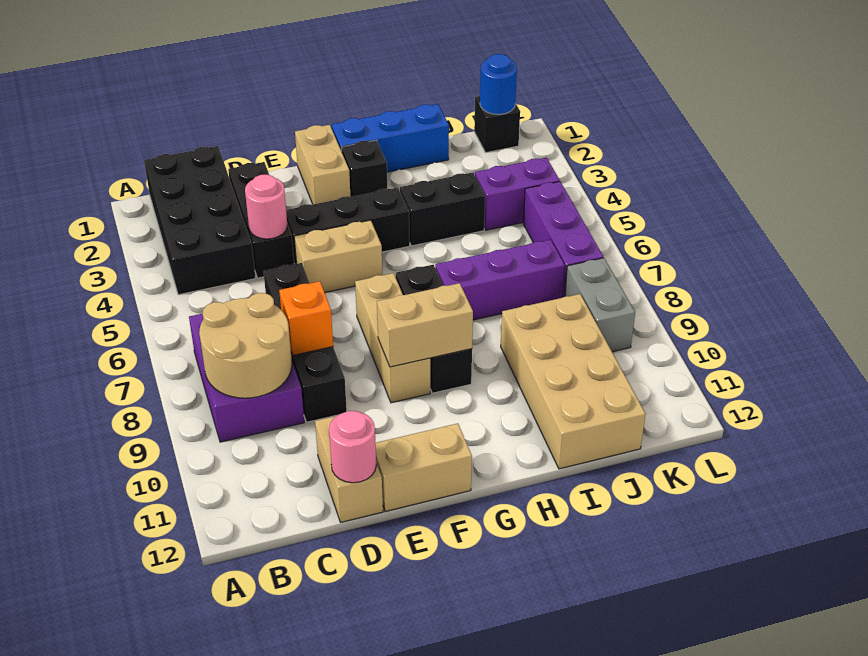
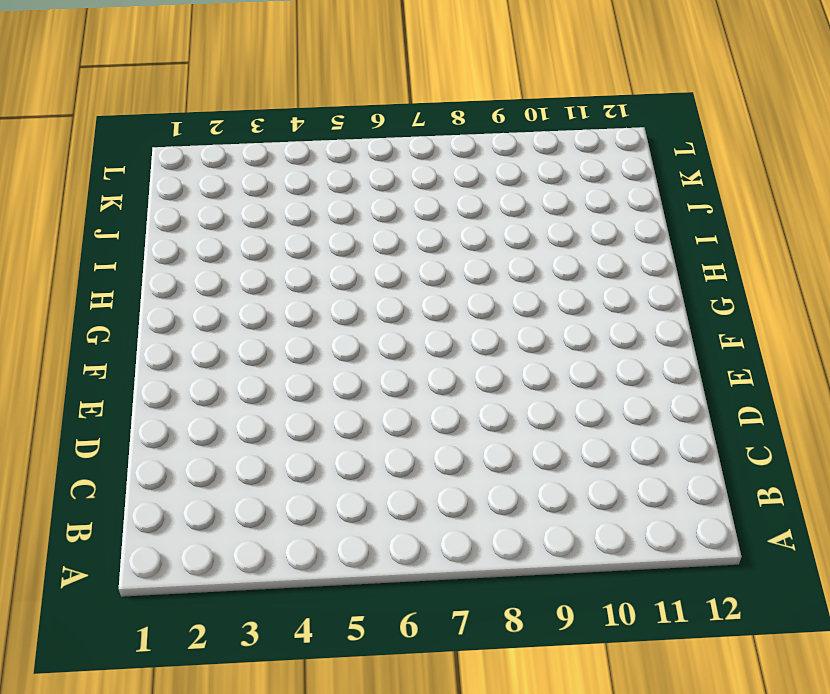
none -> black 2x4 brick [144,146,256,295]
none -> purple 2x3 brick [189,314,304,442]
none -> black 1x3 brick [228,162,294,278]

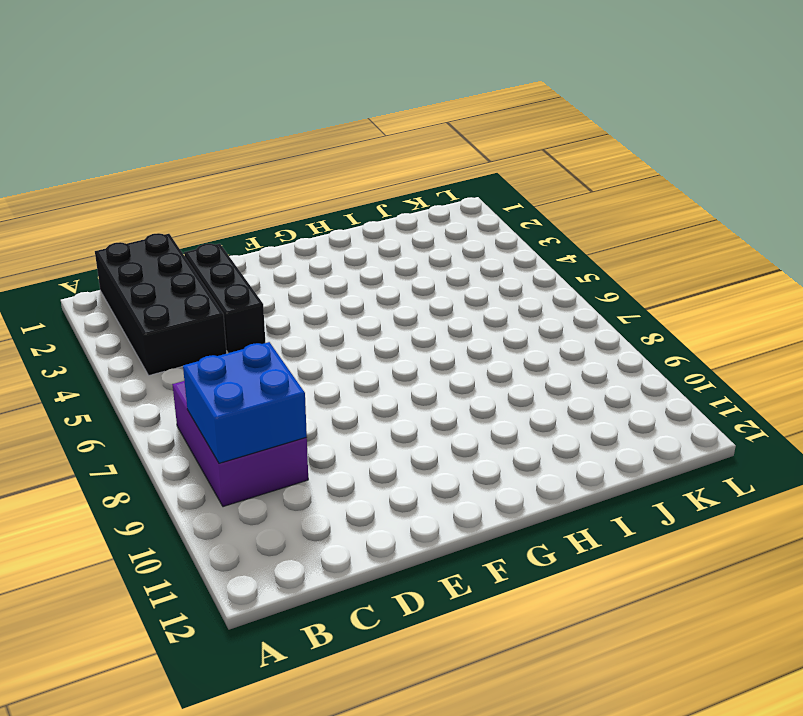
blue 2x2 brick [183,342,307,463] -> tan 2x2 round brick [199,293,292,398]
none -> black 1x4 brick [263,263,347,422]
none -> tan 1x2 brick [315,416,383,522]
none -> black 1x3 brick [286,187,410,264]

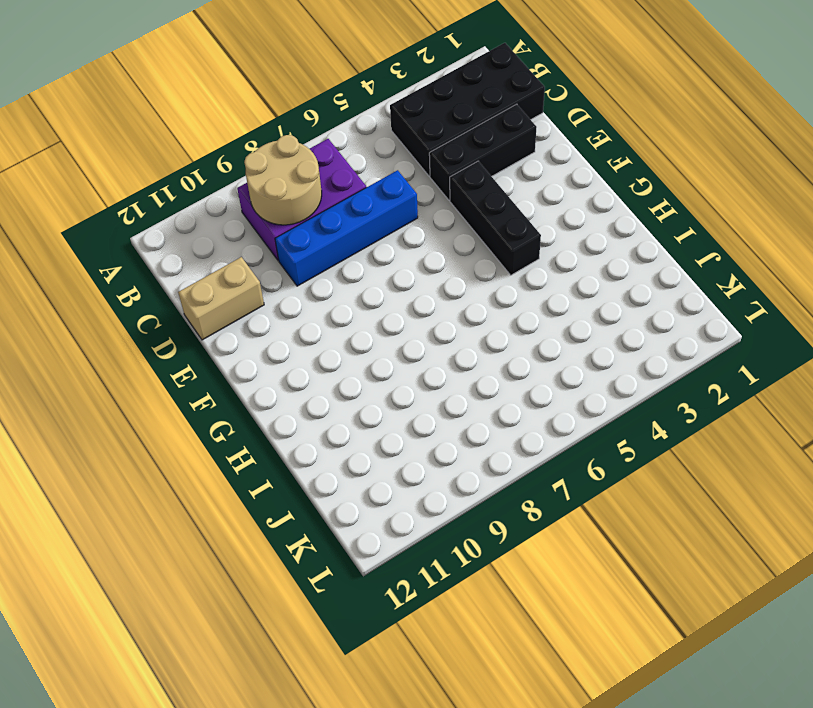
blue 1x4 brick [275,170,418,286] -> black 1x4 brick [263,263,347,422]
none -> tan 1x2 brick [294,220,382,293]
none -> tan 1x2 brick [375,424,472,512]
none -> tan 1x2 brick [295,125,351,204]

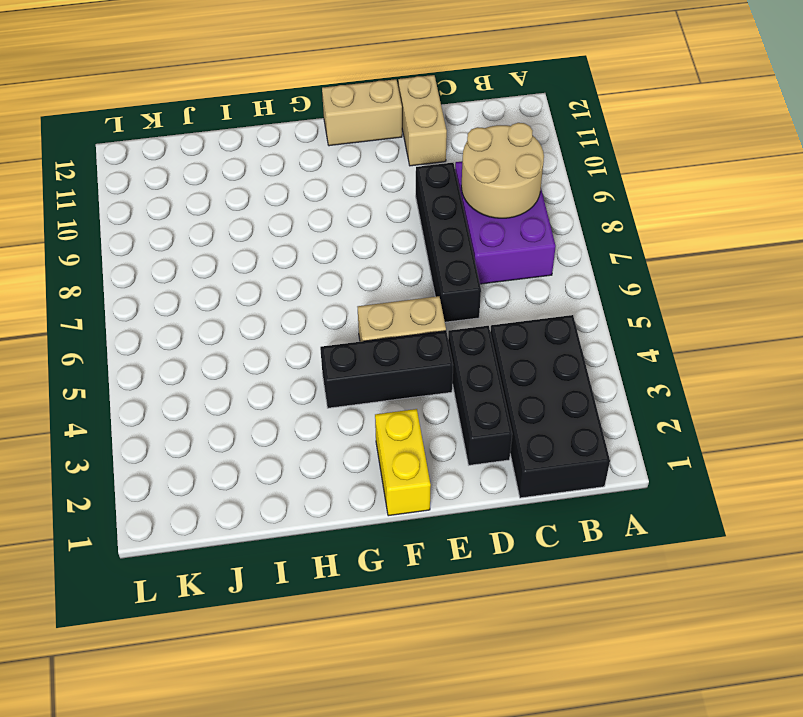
yellow 1x2 brick [375,409,431,516] -> tan 1x2 brick [295,125,351,204]
none -> tan 1x3 brick [355,273,430,403]
none -> blue 1x3 brick [332,104,449,172]
none -> black 1x1 brick [341,140,387,197]

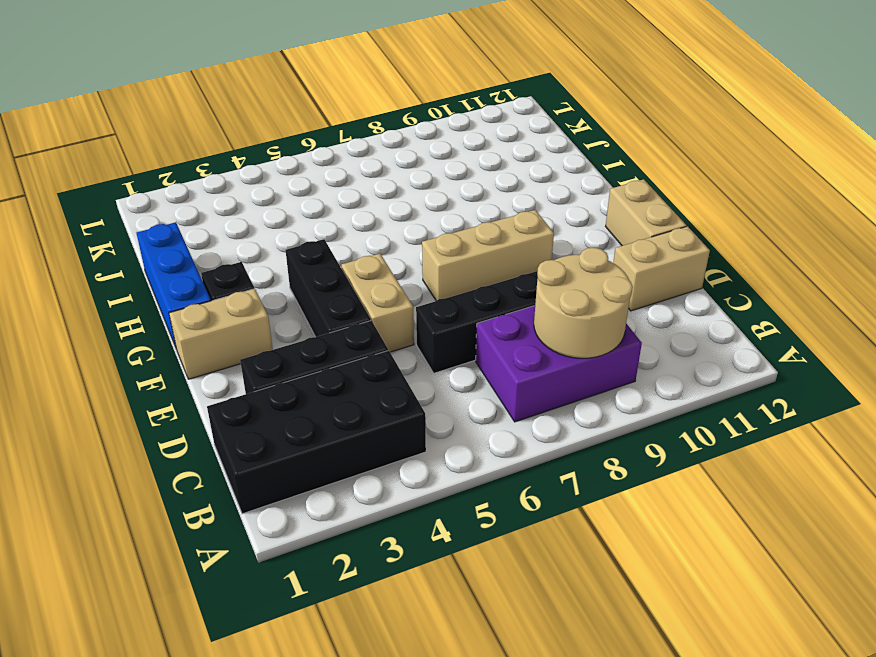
none -> black 1x3 brick [396,265,472,393]
none -> black 1x2 brick [400,172,485,246]
none -> purple 1x3 brick [435,240,565,320]

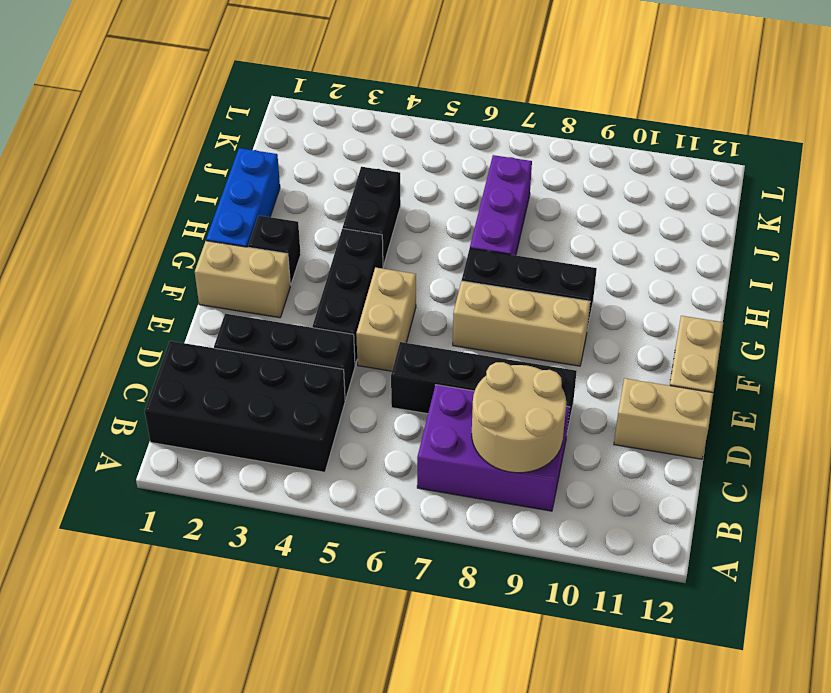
none -> tan 2x4 brick [501,294,645,469]
none -> purple 1x2 brick [475,158,560,230]
none -> black 1x1 brick [474,96,520,153]

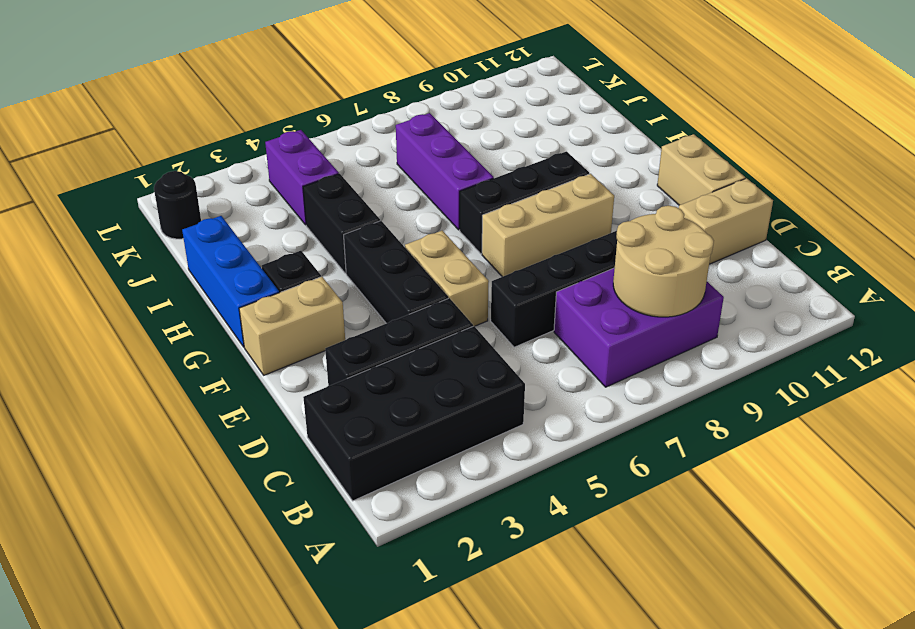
black 1x1 round brick [154,171,201,239] -> black 1x1 brick [474,96,520,153]
none -> tan 2x4 brick [501,294,645,469]
none -> purple 1x3 brick [523,182,603,297]
none -> grey 1x2 brick [565,258,635,352]

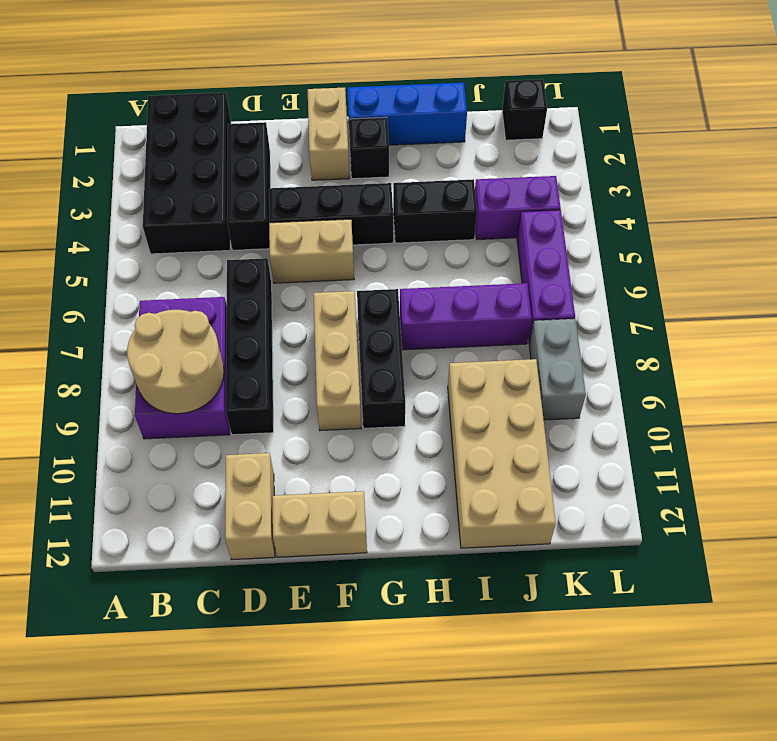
none -> pink 1x1 round brick [245,175,287,239]
none -> orange 1x1 brick [279,281,333,355]
none -> pink 1x1 round brick [329,411,376,483]

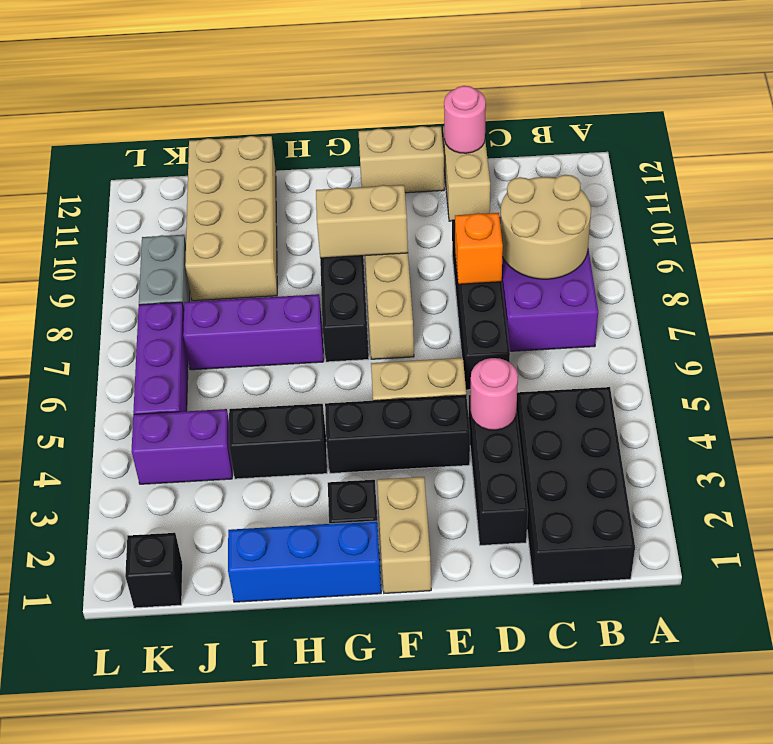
none -> blue 1x1 round brick [480,54,517,114]

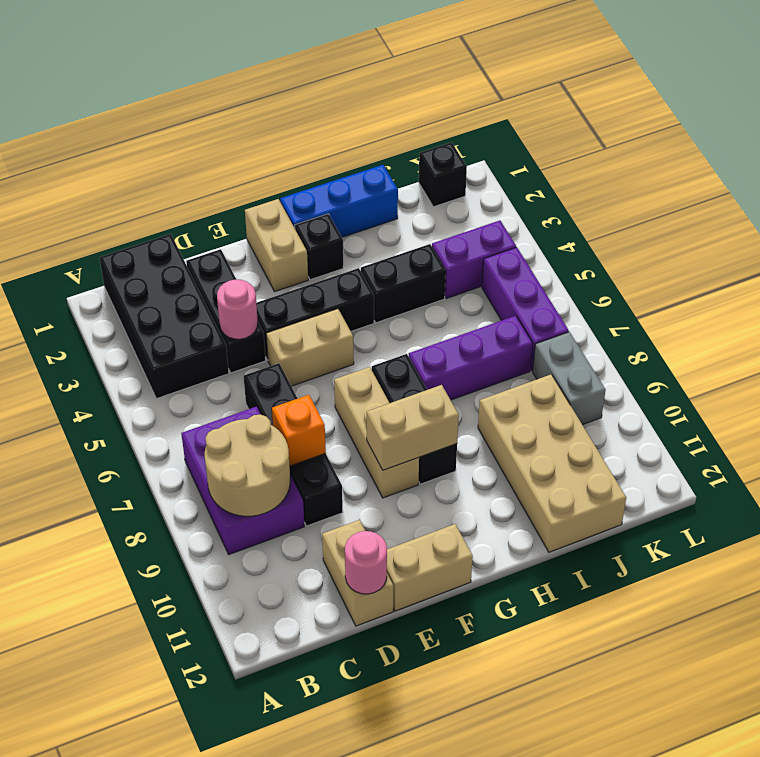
none -> blue 1x1 round brick [480,54,517,114]

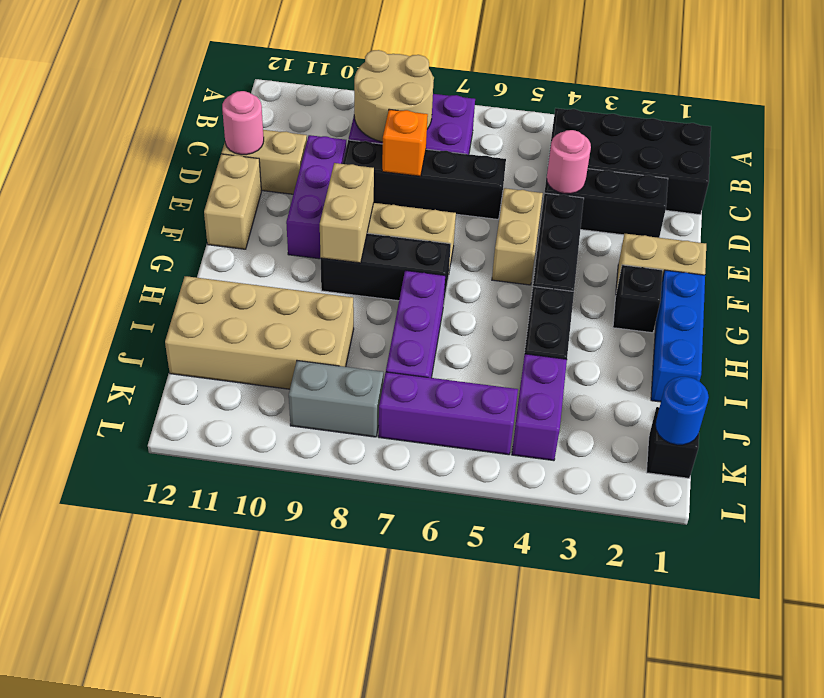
purple 1x3 brick [286,135,346,259] -> none

